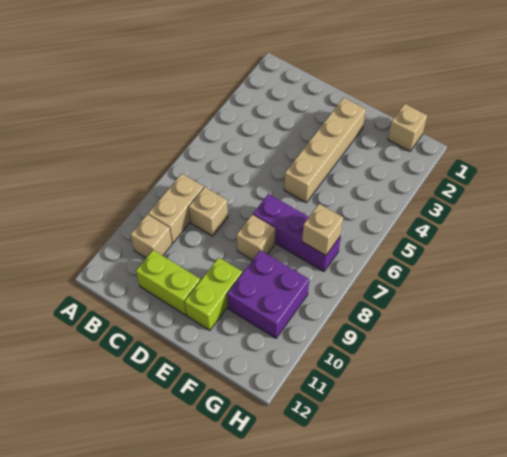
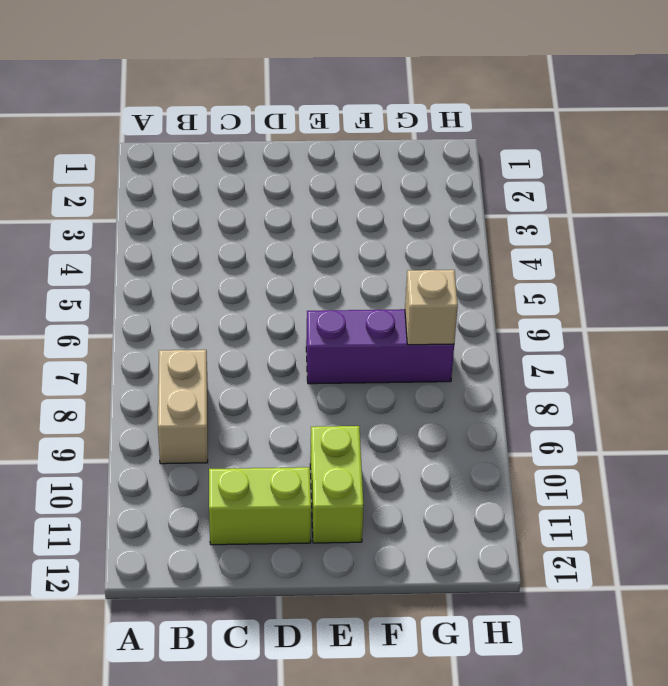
none -> tan 1x1 brick [130,214,172,258]
none -> tan 1x1 brick [189,187,228,236]

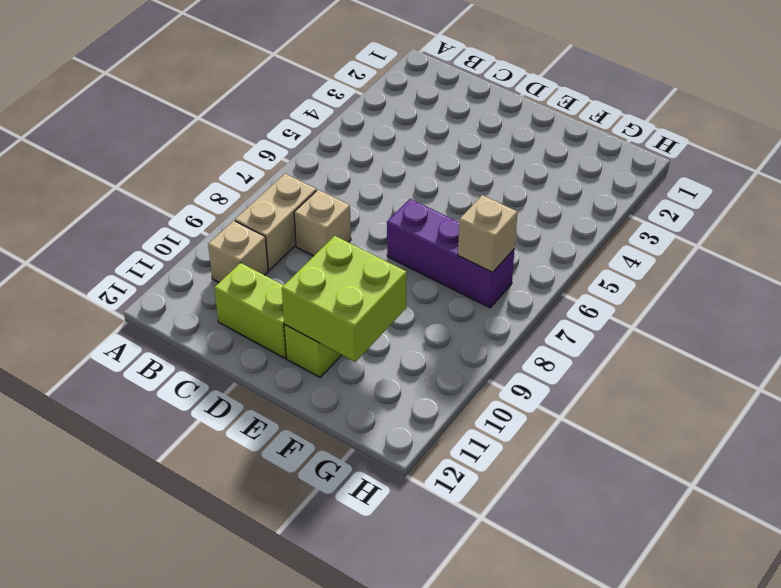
lime 2x2 brick [282,236,407,362] -> none
none -> tan 1x4 brick [284,98,366,202]
none -> tan 1x1 brick [237,215,275,260]

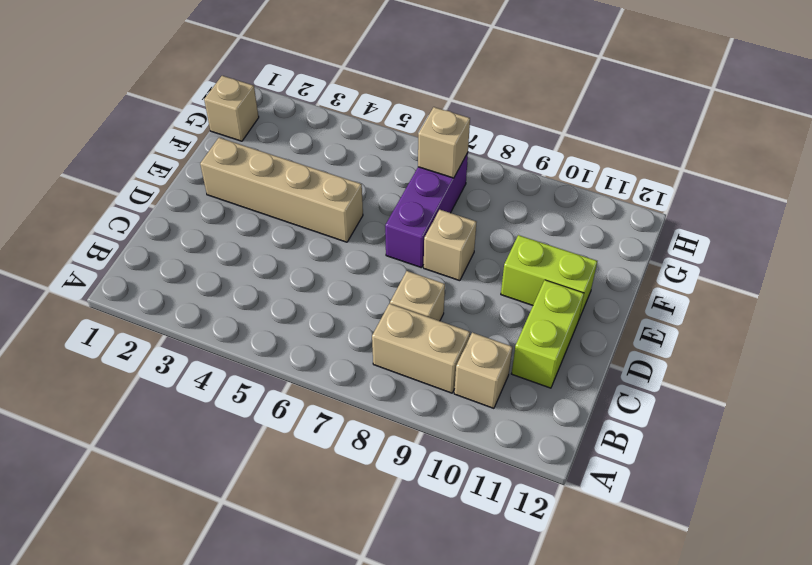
none -> purple 2x2 brick [227,250,309,338]

